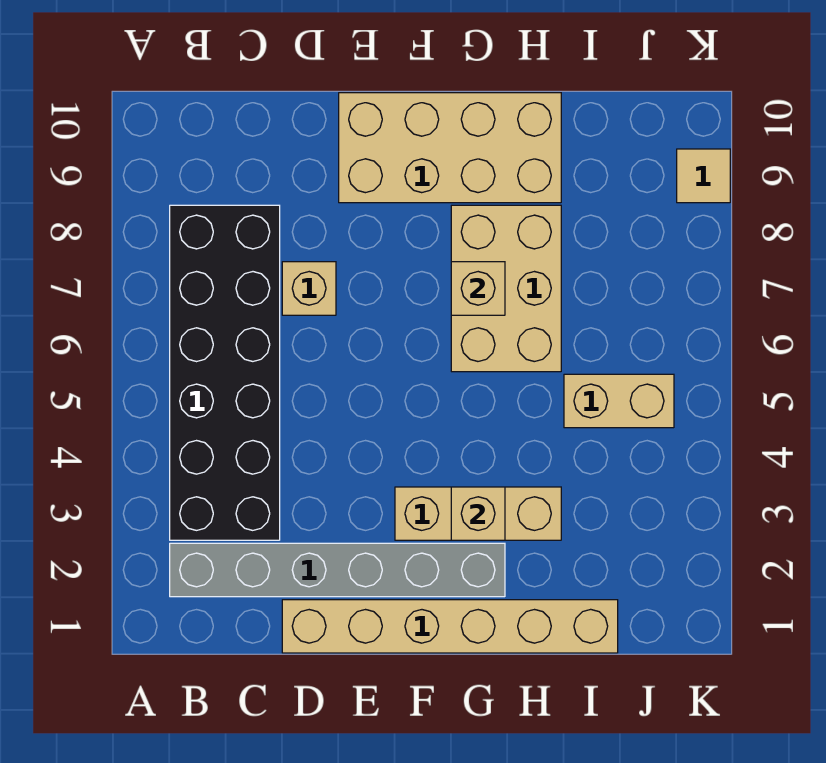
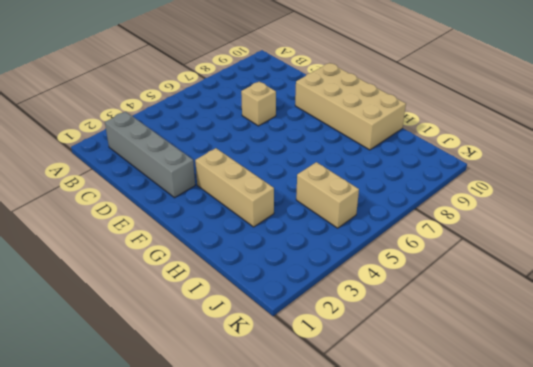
grey 1x4 brick [105,112,195,198] -> grey 1x6 brick [170,543,505,597]
none -> black 2x6 brick [170,205,280,540]
none -> tan 1x6 brick [282,600,618,653]

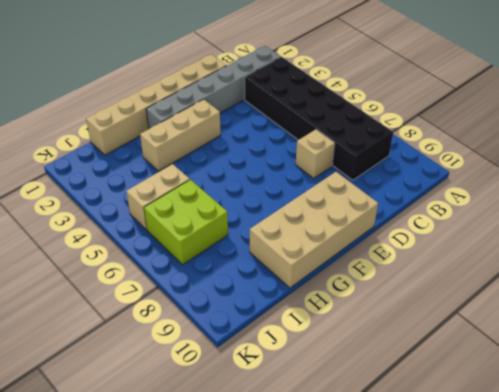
lime 2x2 brick [144,180,228,265] -> none
none -> tan 2x3 brick [451,205,561,372]
none -> tan 1x1 tile [677,149,730,203]

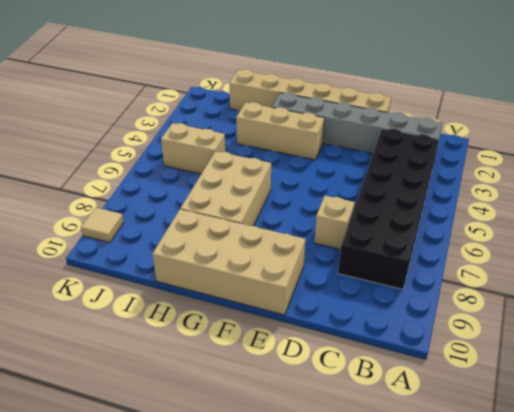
none -> tan 1x1 brick [451,487,505,540]
none -> tan 1x1 brick [451,262,505,315]

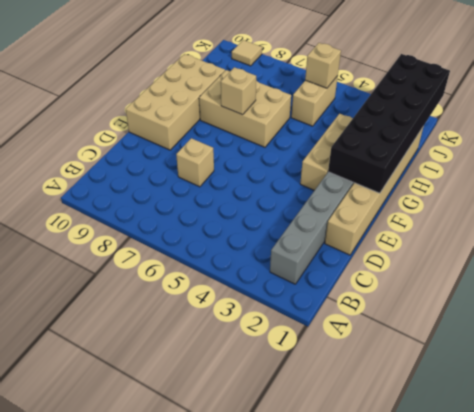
black 2x6 brick [328,54,450,193] -> black 2x6 brick turned to [170,205,280,540]
tan 1x1 brick [305,43,341,88] -> tan 1x1 brick moved to [451,487,505,540]

